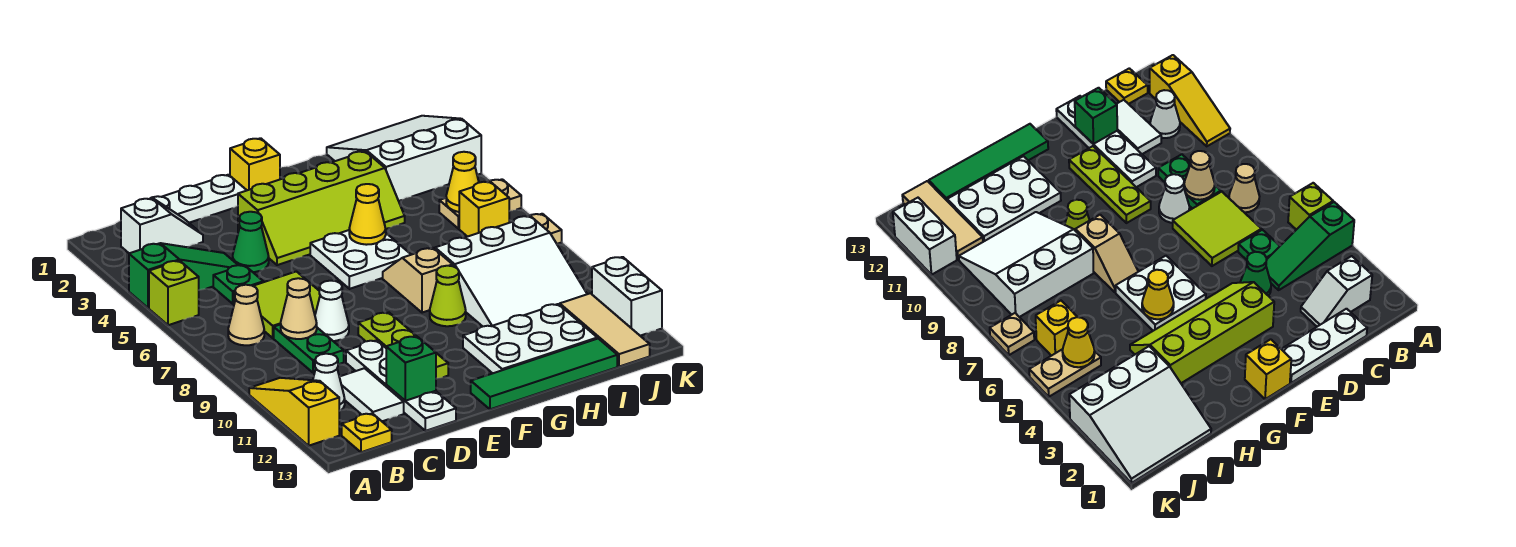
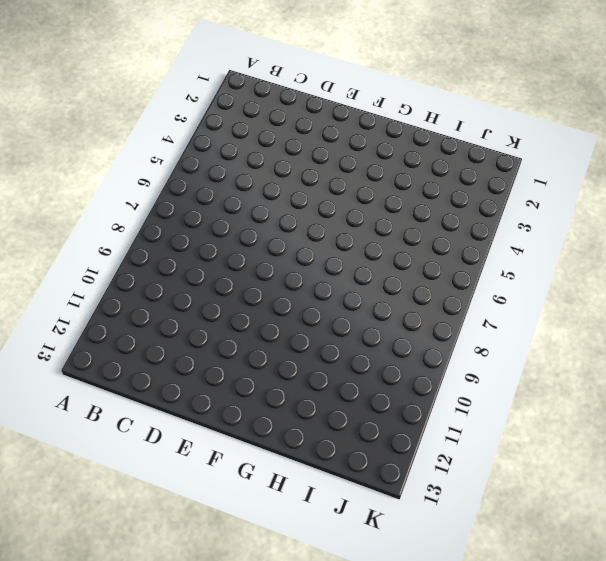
none -> green 1x3 slope [129,243,238,308]
none -> lime 1x1 brick [149,261,199,325]
none -> yellow 1x3 slope [249,378,339,446]
none -> white 1x2 slope [121,198,203,253]

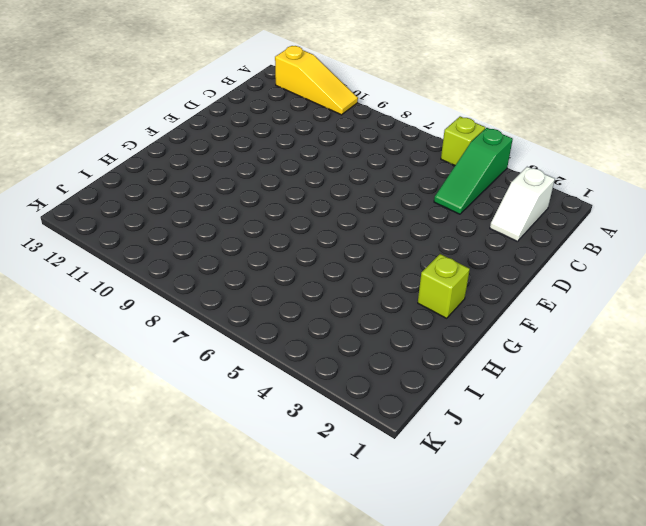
lime 1x1 brick [418,254,470,318] -> none
none -> tan 1x1 cone [228,285,264,345]
none -> white 1x1 cone [313,354,345,411]
none -> yellow 1x1 plate [342,413,392,452]
none -> white 1x3 plate [152,175,247,223]

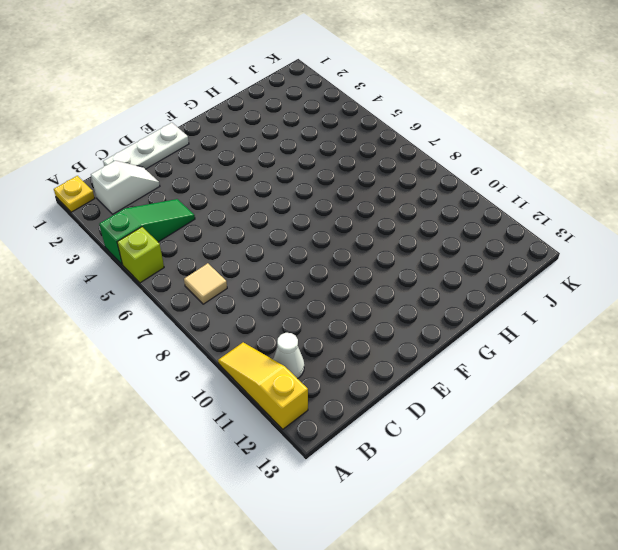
yellow 1x1 plate [54,176,95,212] -> yellow 1x1 plate moved to [342,413,392,452]
tan 1x1 tile [184,263,227,304] -> tan 1x1 cone [228,285,264,345]
none -> green 1x1 plate [213,265,263,304]
none -> lime 2x2 tile [234,271,320,338]
none -> green 1x2 plate [274,324,344,373]
none -> white 1x2 tile [339,368,404,421]

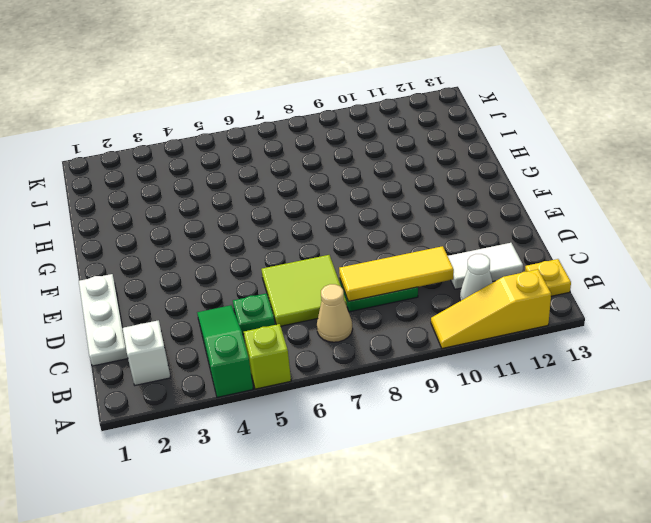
yellow 1x3 tile [339,246,454,301] -> tan 1x1 cone [281,278,317,339]
none -> green 1x1 cone [233,212,269,272]
none -> white 1x1 cone [315,281,349,341]
none -> white 1x4 plate [346,340,456,431]
none -> lime 2x4 slope [238,151,405,265]

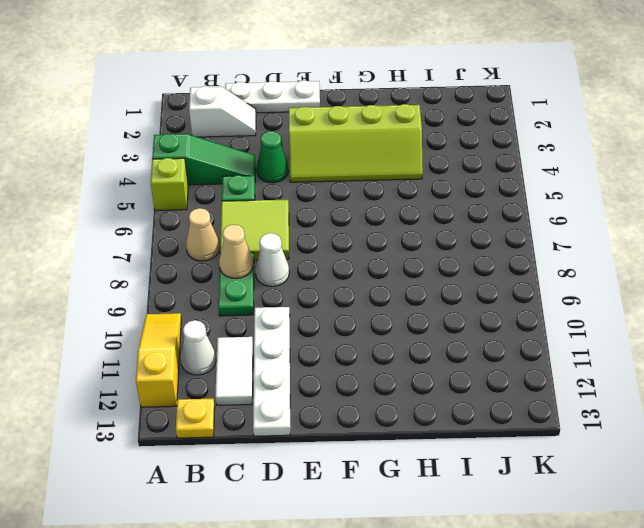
none -> lime 1x3 plate [358,312,448,379]
none -> yellow 1x1 brick [230,138,280,190]
none -> white 2x2 plate [310,230,411,289]
none -> green 1x4 tile [471,338,617,409]

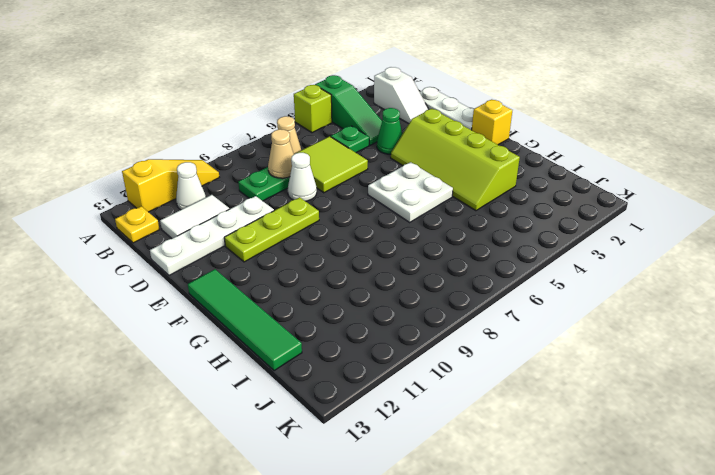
none -> tan 1x2 slope [383,248,453,313]
none -> lime 1x1 cone [430,266,466,326]
none -> white 2x3 plate [463,304,597,373]
none -> white 3x3 slope [435,216,587,326]

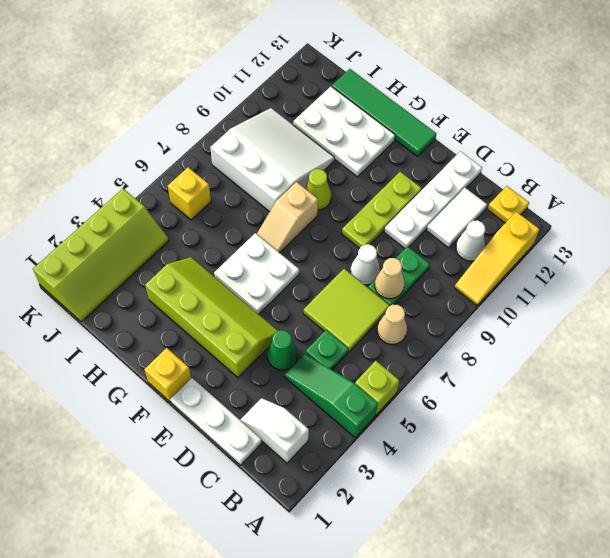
lime 2x4 slope [33,189,169,322] -> white 3x3 slope [327,116,481,201]
none -> tan 1x2 plate [439,179,521,229]
none -> tan 1x3 tile [560,293,650,367]
none -> tan 1x1 plate [530,214,562,244]
none -> white 1x2 brick [592,257,662,336]

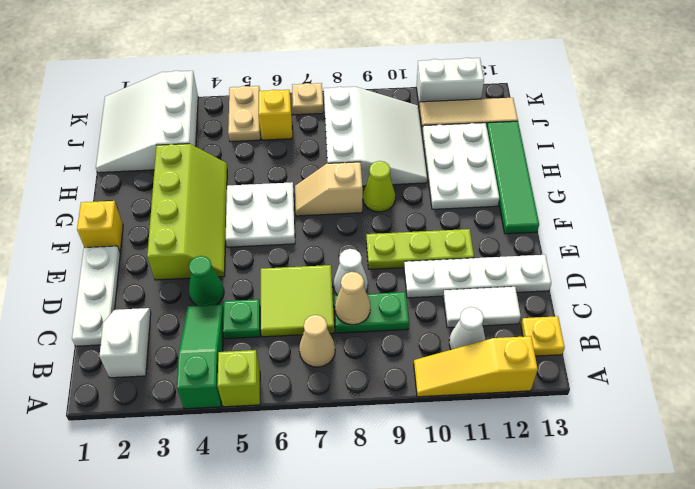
none -> green 1x1 brick [386,336,436,401]
none -> yellow 1x1 cone [349,184,386,245]
none -> yellow 1x1 cone [446,152,479,212]

